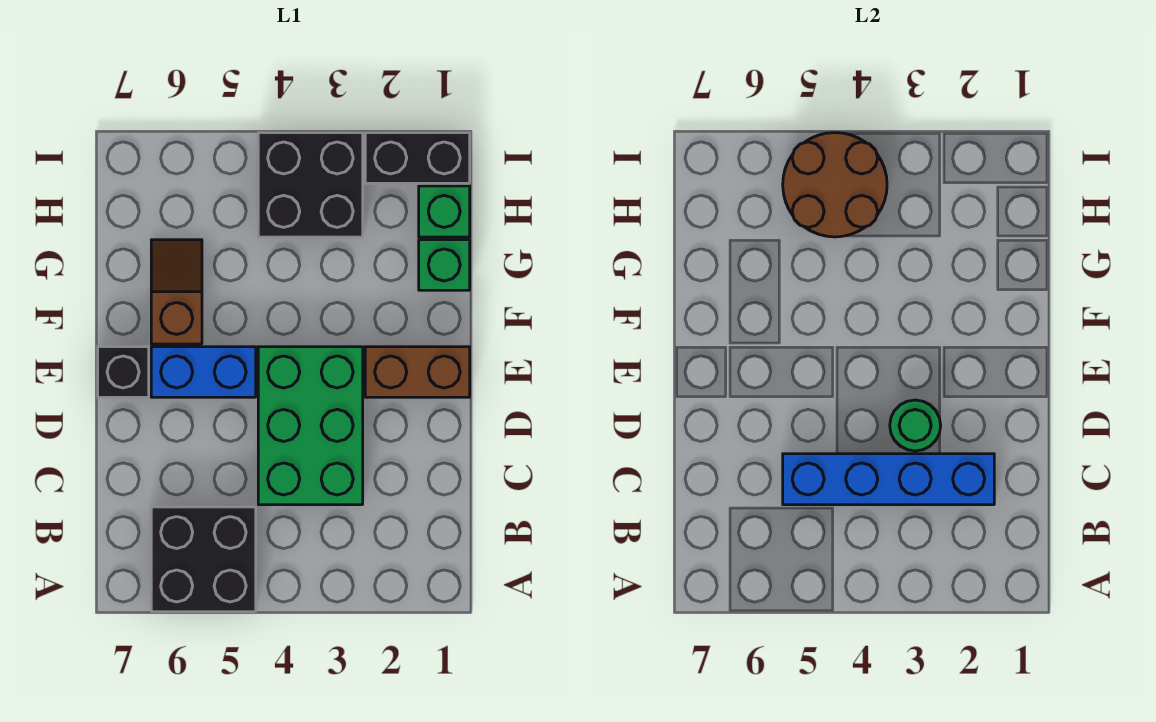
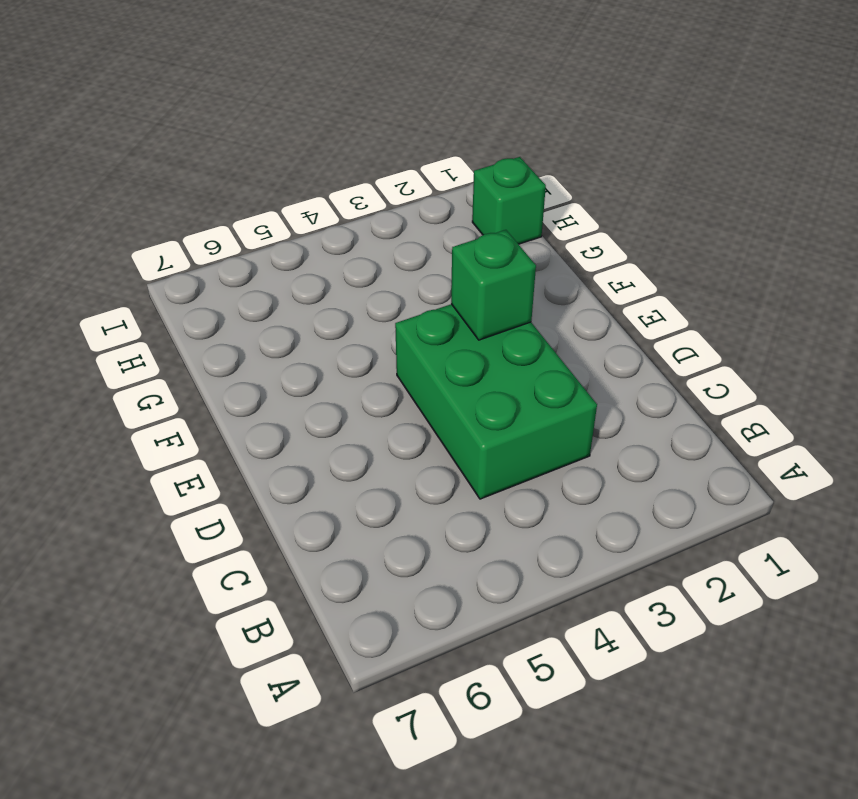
green 1x1 brick [451,230,536,340] -> green 1x1 brick moved to [419,240,470,290]
none -> black 2x2 brick [151,507,256,612]
none -> brown 1x2 brick [365,347,470,397]
none -> blue 1x2 brick [151,347,256,397]

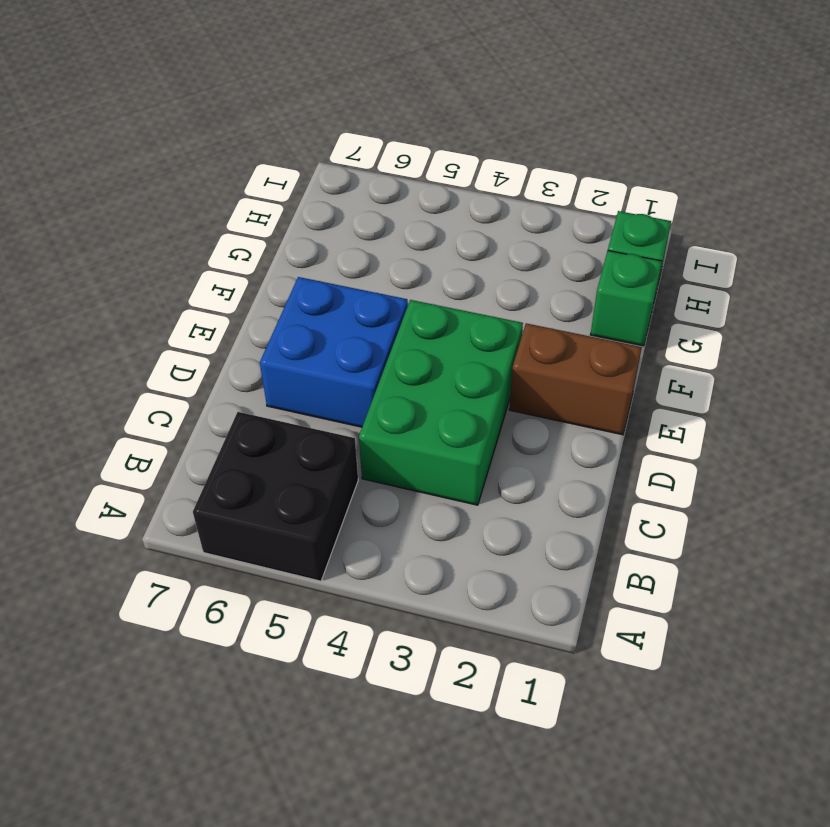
blue 2x2 brick [260,277,408,427] -> blue 1x2 brick [151,347,256,397]
none -> black 1x1 brick [98,347,149,397]
none -> brown 1x2 slope [151,240,202,344]
none -> black 2x2 brick [258,133,363,237]

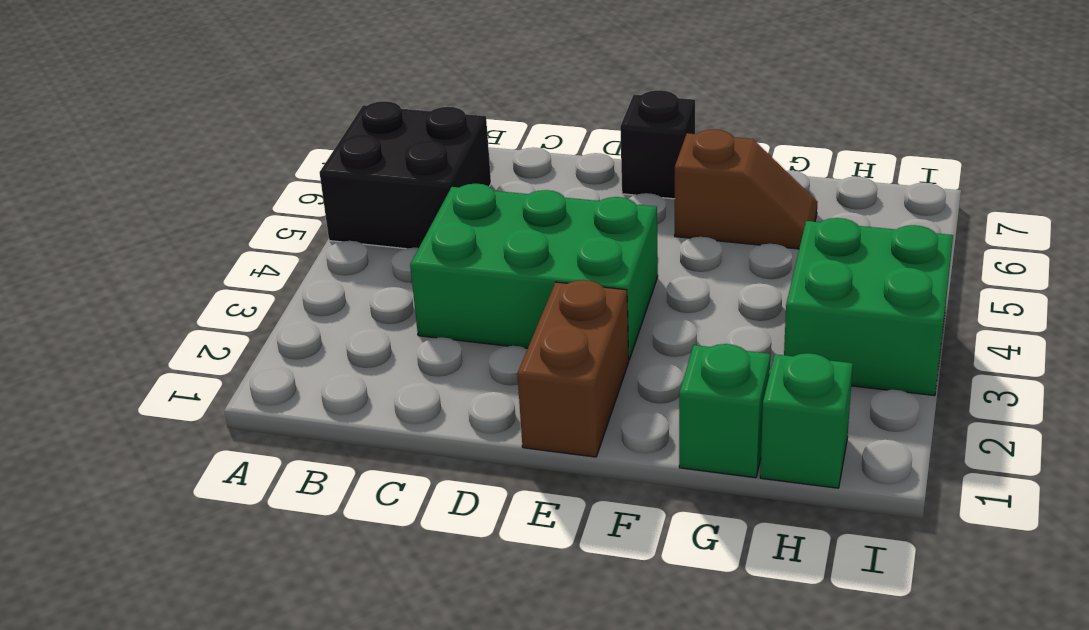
green 2x2 brick [784,218,953,396] -> black 2x2 brick [258,133,363,237]
none -> blue 1x2 brick [151,347,256,397]
none -> black 1x2 brick [365,133,470,183]
none -> blue 1x4 brick [783,454,994,505]

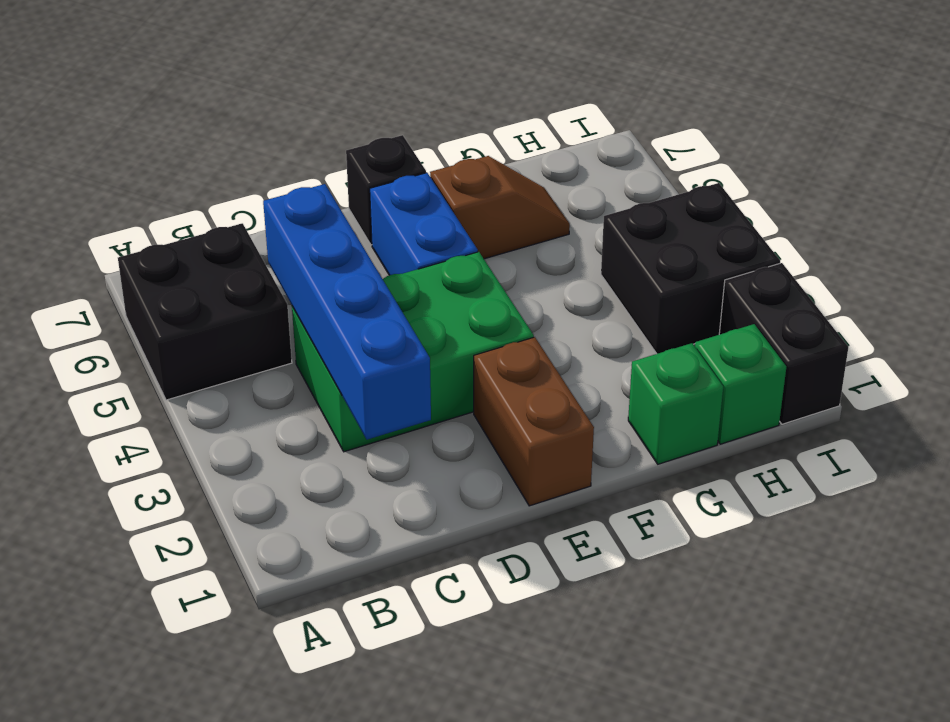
none -> green 1x1 round brick [890,400,941,451]
none -> brown 2x2 round brick [783,133,887,237]

